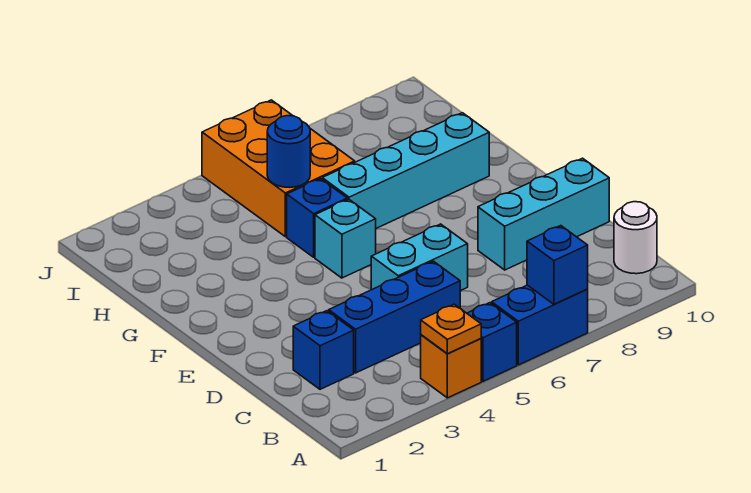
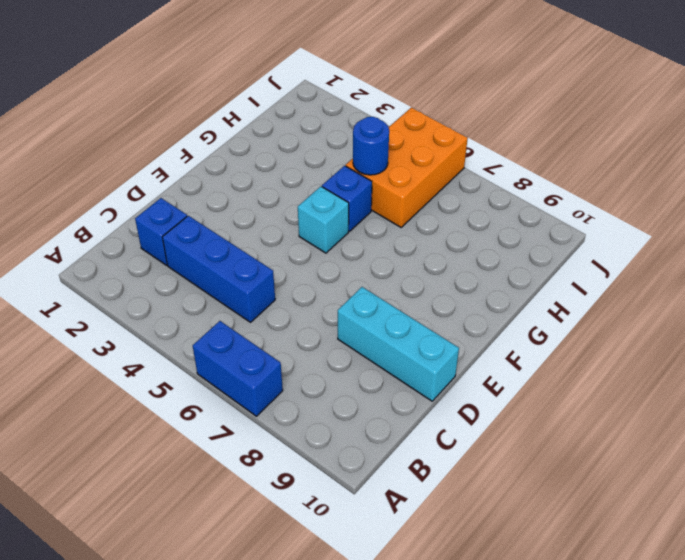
none -> orange 1x1 brick [421,335,481,398]
none -> blue 1x1 brick [467,303,517,381]
none -> white 1x1 round brick [614,202,657,274]

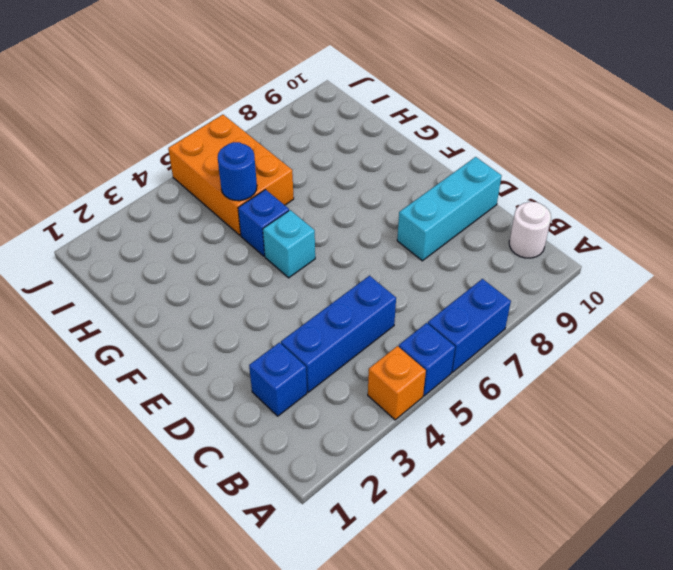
none -> cyan 1x2 brick [371,224,468,291]
none -> cyan 1x4 brick [322,113,489,228]
none -> orange 1x1 plate [421,304,481,354]

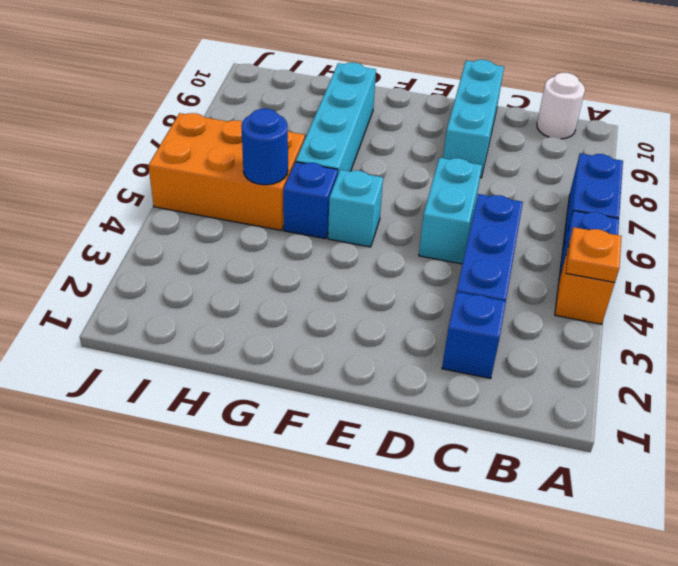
none -> blue 1x1 brick [527,226,588,304]

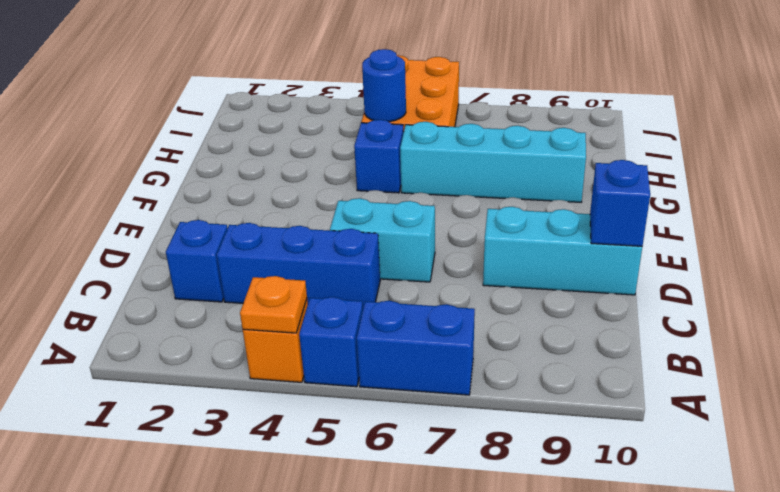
blue 1x1 brick [590,160,650,246] -> blue 1x1 brick moved to [527,226,588,304]
none -> white 1x1 round brick [614,202,657,274]
none -> cyan 1x1 brick [315,199,376,278]

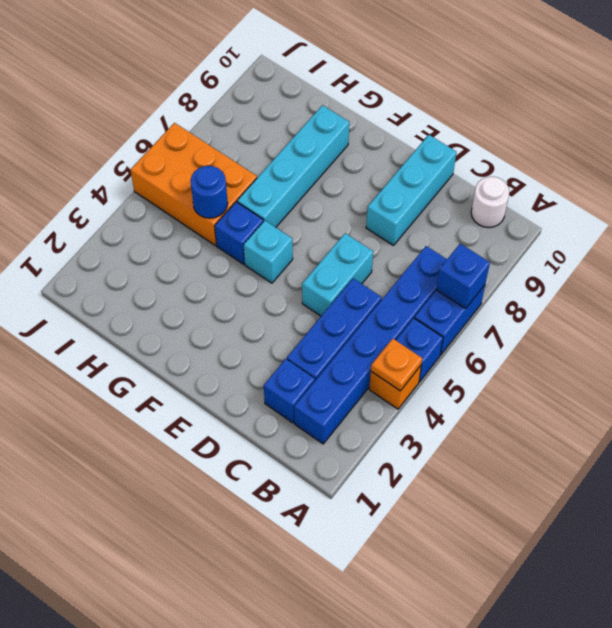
blue 1x6 brick [294,246,447,444] -> none

